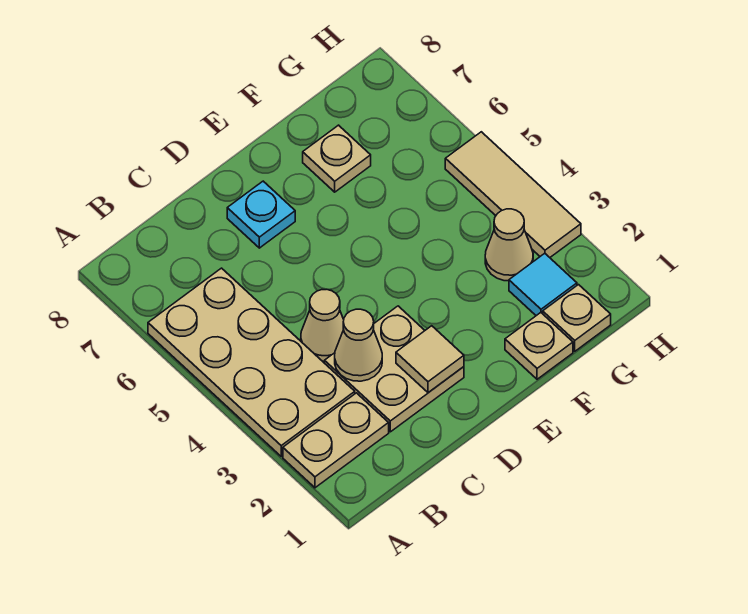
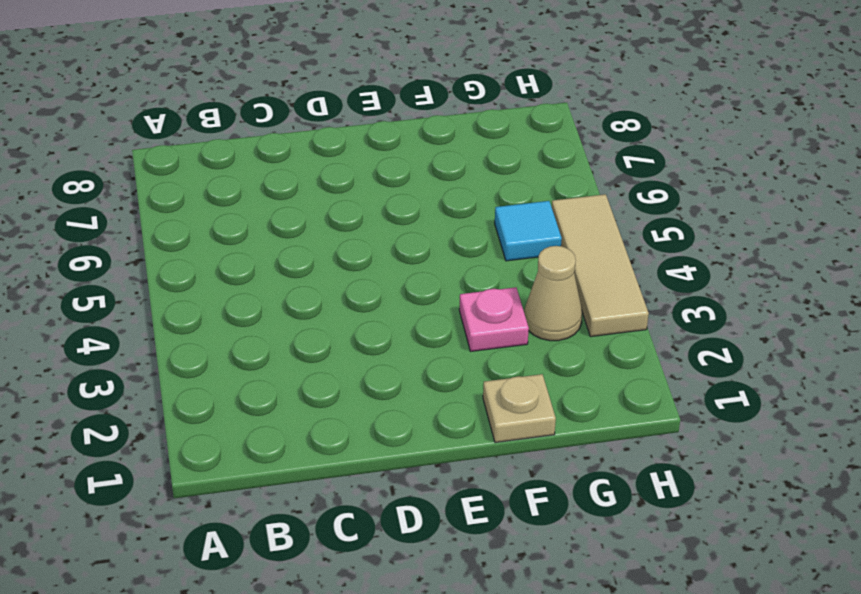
pink 1x1 plate [459,287,529,351] -> none
cyan 1x1 tile [495,201,562,261] -> cyan 1x1 tile moved to [509,253,577,316]
none -> tan 1x2 plate [283,393,389,488]
none -> tan 2x4 plate [148,268,355,456]
none -> tan 2x2 plate [325,306,464,432]

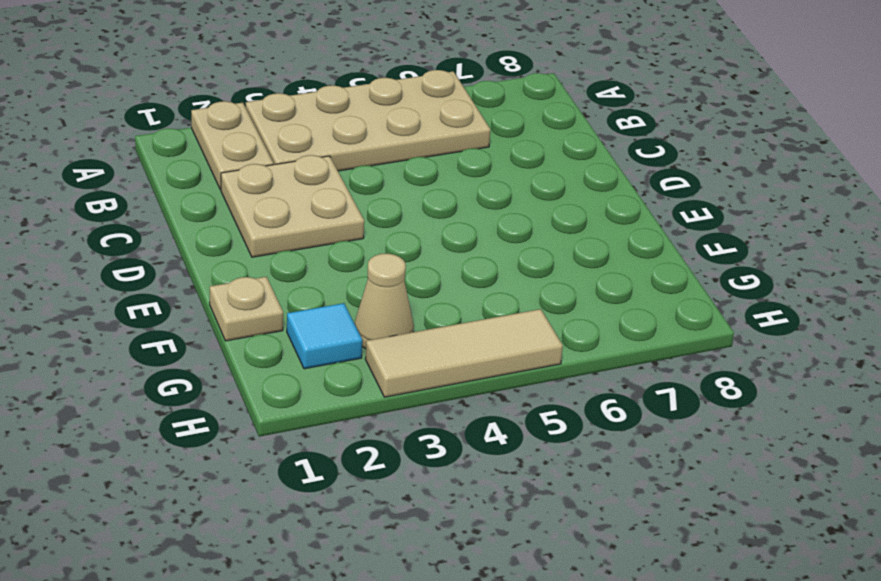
none -> tan 1x1 cone [301,289,344,361]
none -> cyan 1x1 plate [227,181,295,248]
none -> tan 1x1 plate [303,125,371,192]

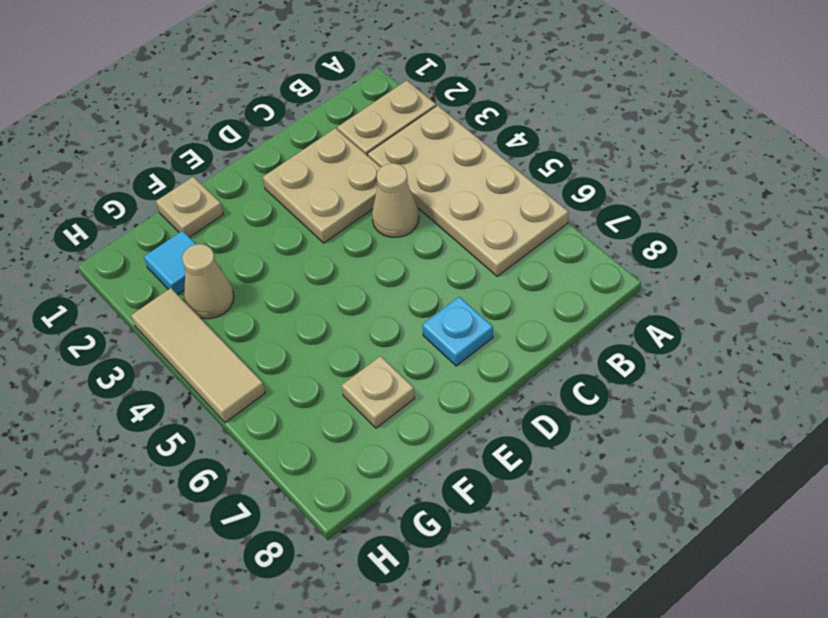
none -> tan 1x1 plate [543,285,611,351]
none -> tan 1x1 cone [335,309,382,381]
none -> tan 1x1 tile [396,326,464,393]

